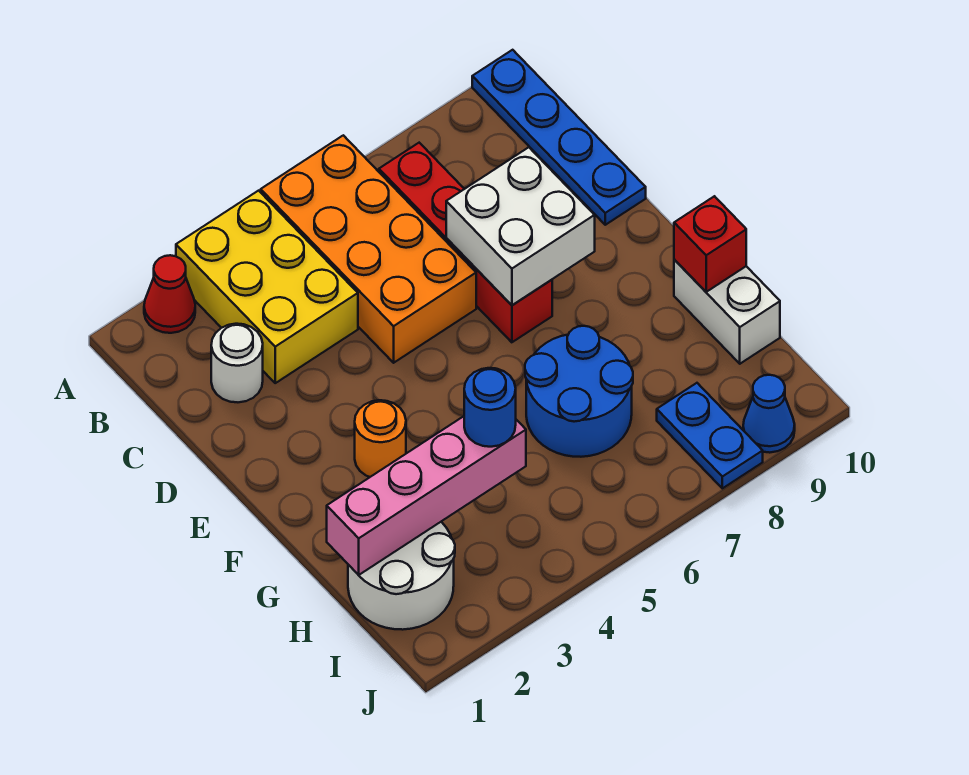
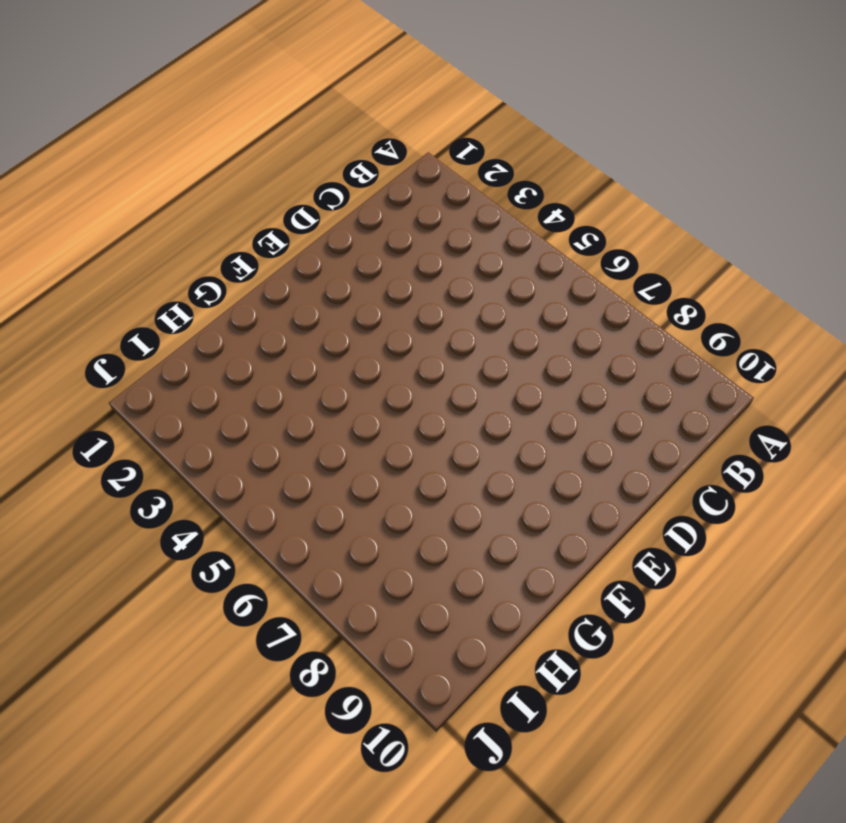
none -> red 1x1 cone [144,255,195,333]
none -> yellow 2x3 brick [176,191,358,383]
none -> orange 2x4 brick [261,135,476,363]

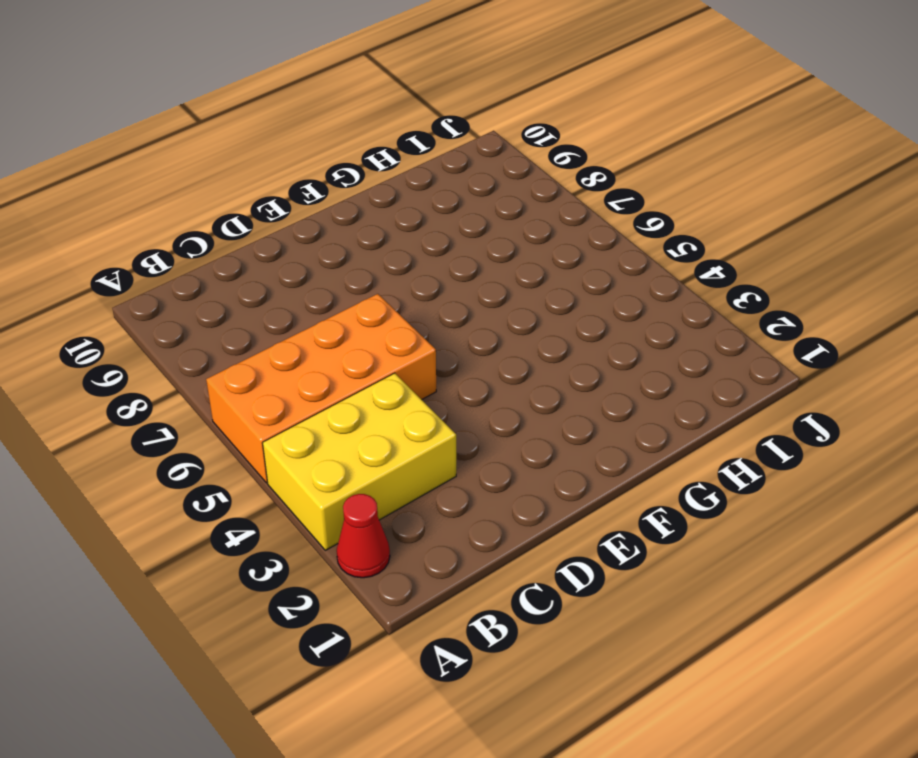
none -> blue 1x4 plate [472,50,646,225]
none -> red 1x4 brick [379,143,552,342]
none -> white 1x1 round brick [211,324,263,402]

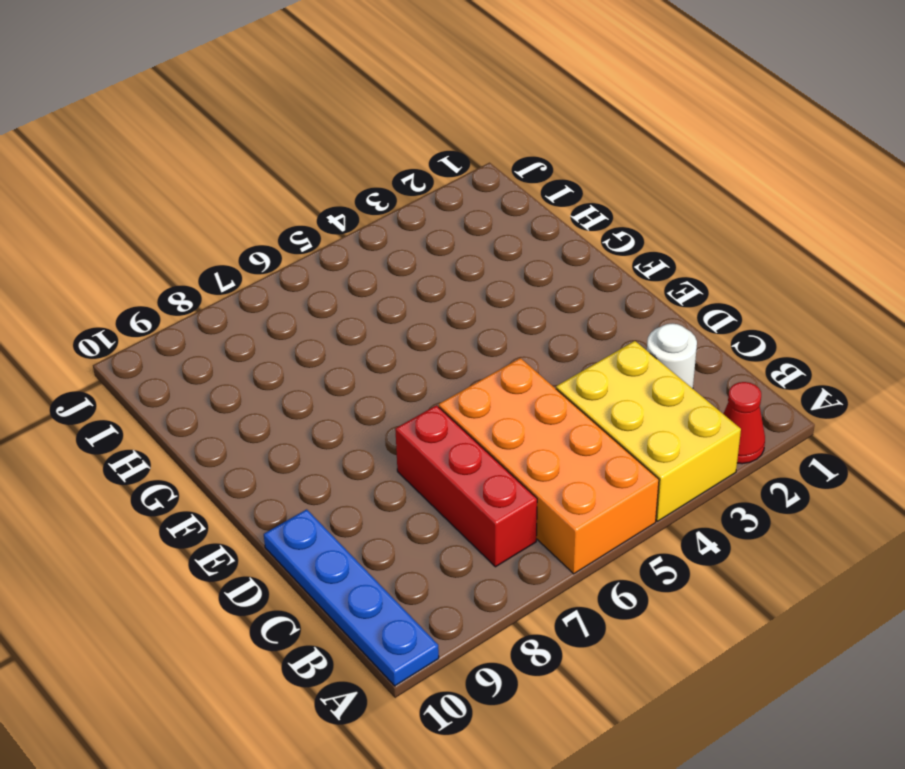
red 1x3 brick [395,405,537,567] -> red 1x4 brick [379,143,552,342]
none -> orange 1x1 round brick [355,400,406,477]
none -> blue 2x2 round brick [525,326,633,457]
none -> white 1x2 brick [674,260,780,364]

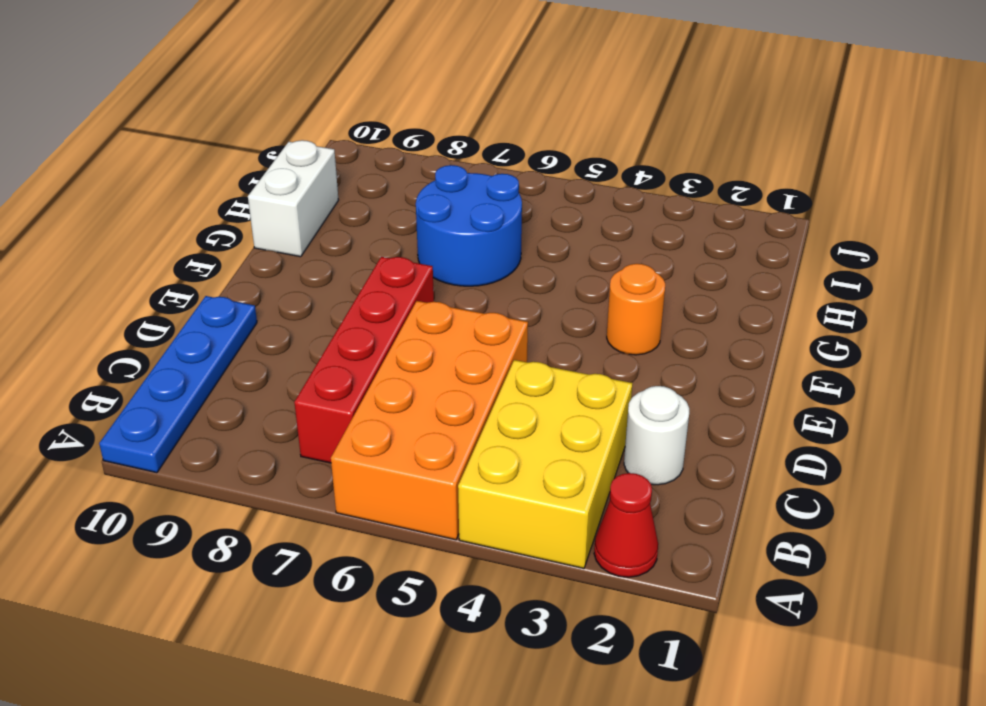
none -> white 2x2 round brick [348,522,455,630]
none -> blue 1x2 plate [657,383,763,488]
none -> blue 1x1 cone [743,375,795,453]

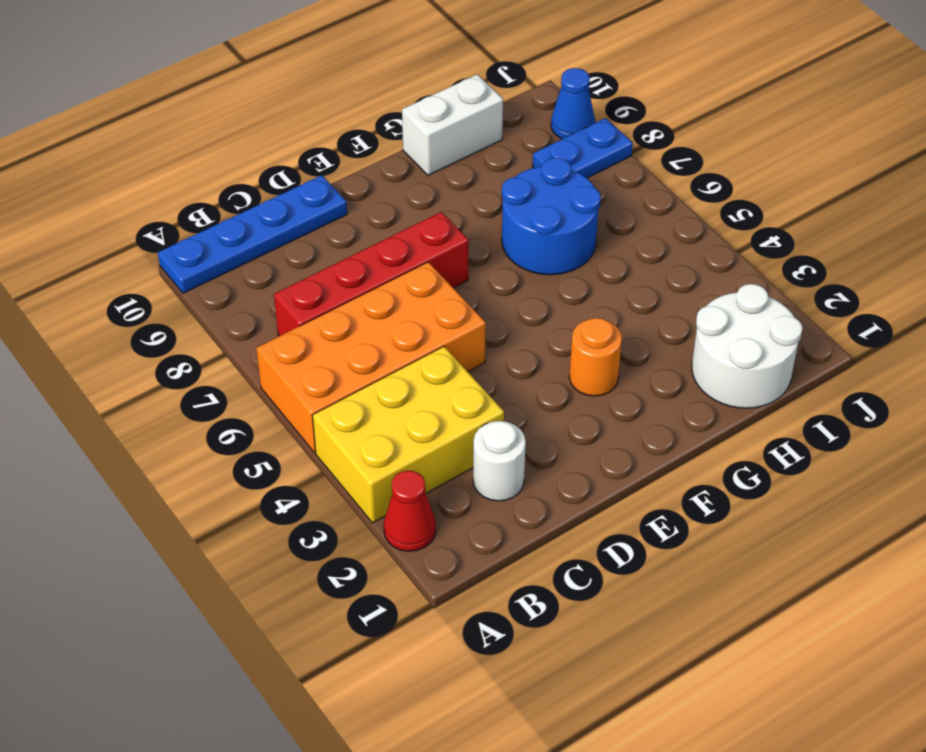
none -> white 2x2 brick [446,147,595,305]
none -> red 1x1 brick [674,196,746,292]
none -> pink 1x4 brick [327,416,526,575]

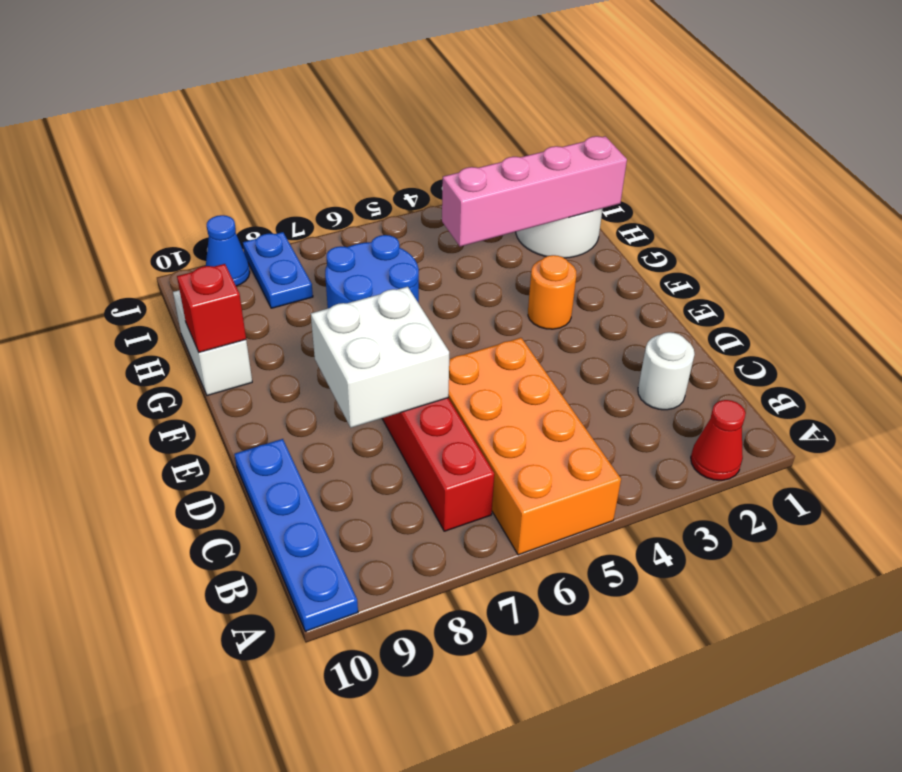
none -> yellow 2x3 brick [176,191,358,383]
none -> blue 1x1 round brick [464,368,516,447]

